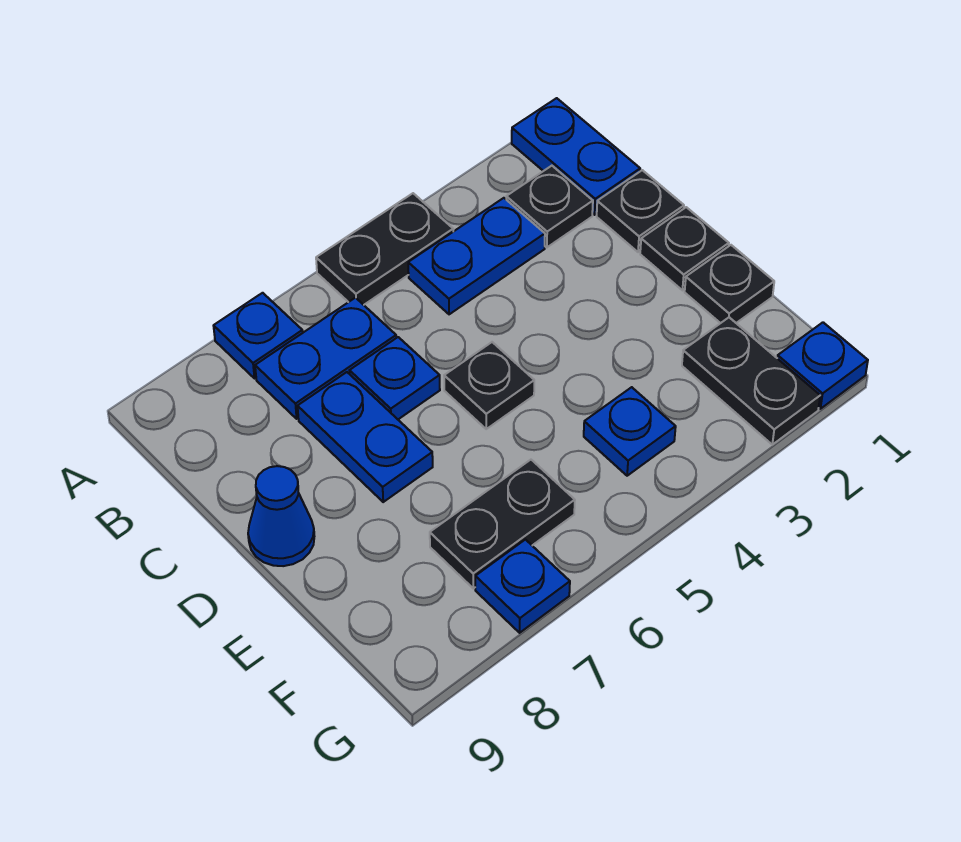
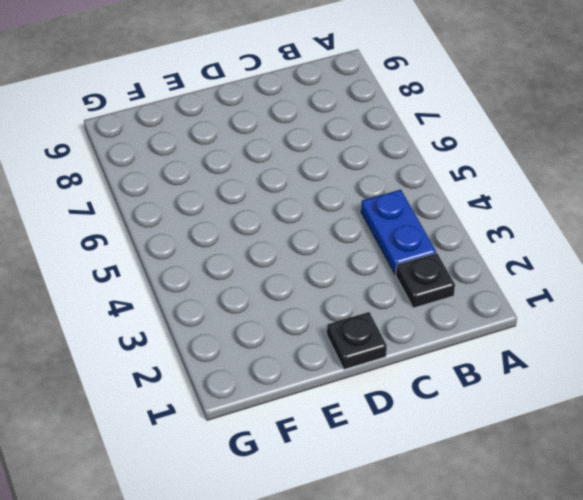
none -> blue 1x2 plate [512,98,640,215]
none -> black 1x2 plate [316,193,453,305]
none -> blue 1x1 plate [214,293,303,379]

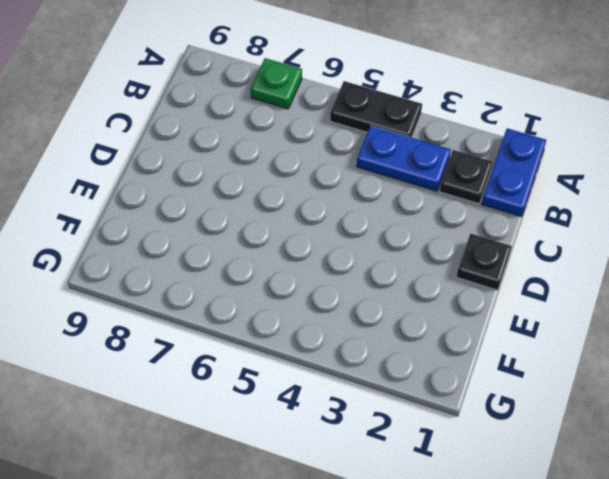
green 1x1 plate [251,58,302,109] -> blue 1x1 plate [214,293,303,379]
none -> blue 1x2 plate [255,298,396,419]
none -> black 1x1 plate [597,170,684,252]
none -> blue 1x1 plate [350,337,440,419]

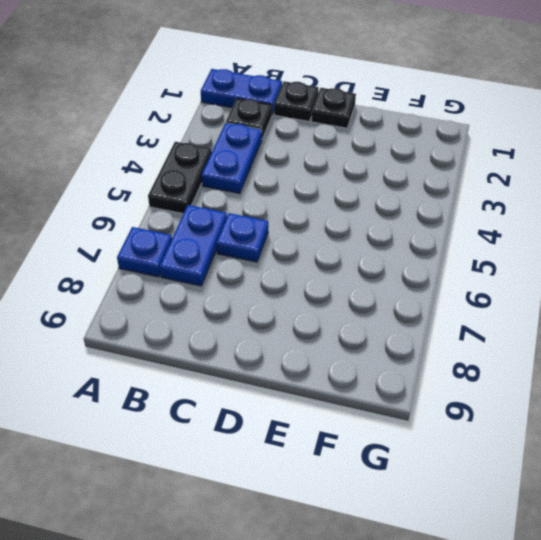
none -> blue 1x2 plate [298,372,433,502]
none -> black 1x1 plate [444,342,534,429]
none -> blue 1x1 cone [248,466,314,566]

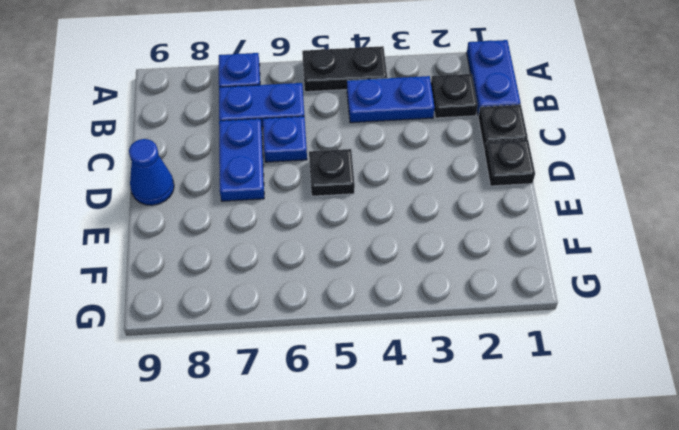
none -> black 1x1 plate [685,245,774,323]
none -> black 1x2 plate [682,317,820,445]
none -> blue 1x1 plate [584,387,676,476]

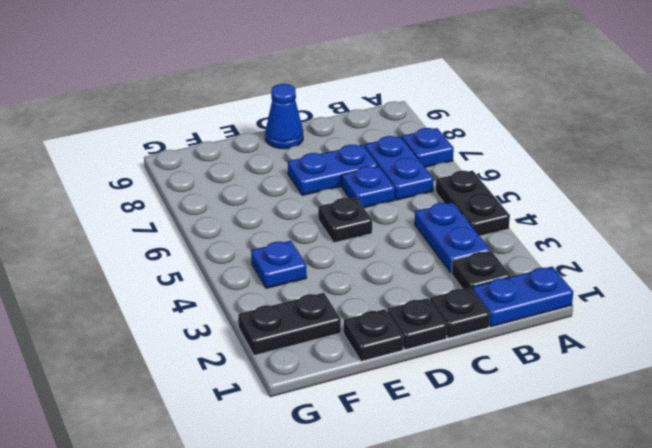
none -> black 1x2 plate [430,460,575,588]
none -> blue 1x1 plate [777,322,868,409]
none -> blue 1x1 plate [475,540,570,633]

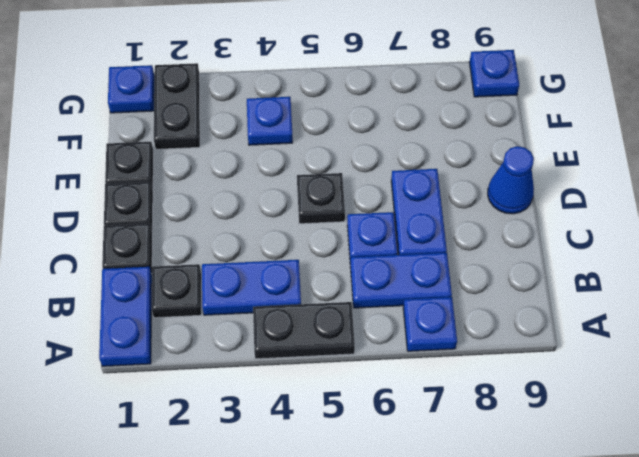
blue 1x1 plate [469,50,519,97] -> blue 1x1 plate moved to [475,540,570,633]
none -> black 1x2 plate [430,460,575,588]

